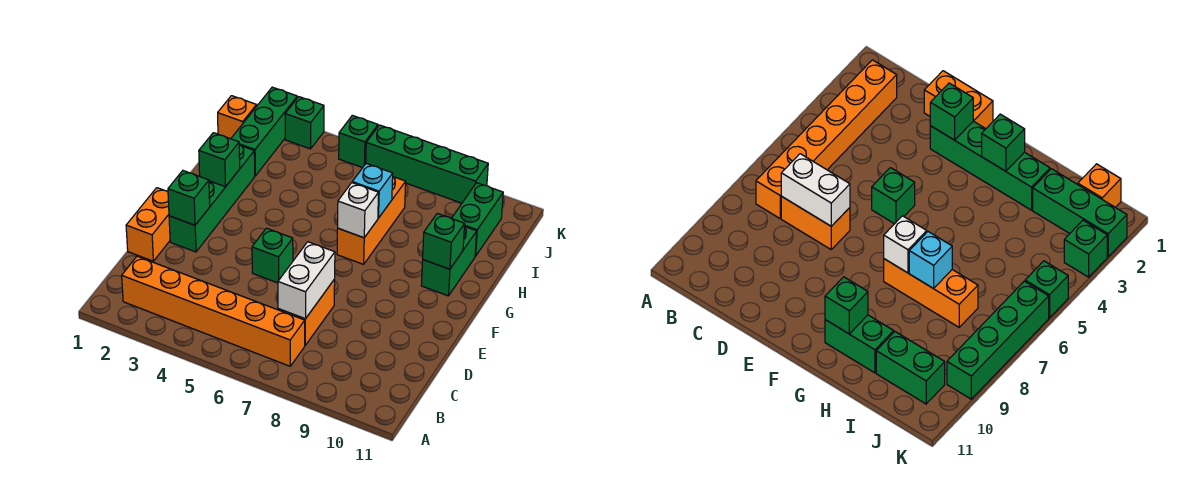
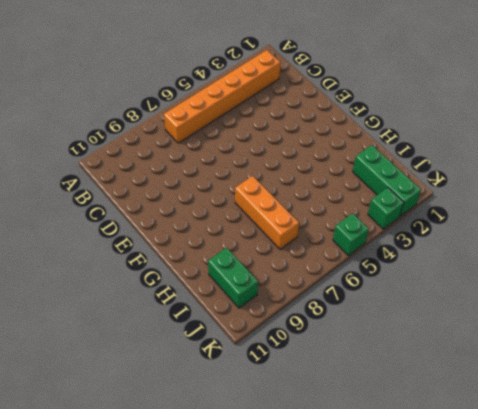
none -> orange 1x2 brick [278,279,335,345]
none -> orange 1x2 brick [126,188,170,261]
none -> green 1x4 brick [169,145,255,252]

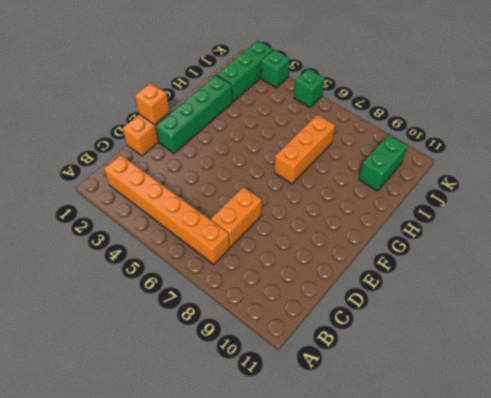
orange 1x1 brick [135,83,170,125] -> orange 1x1 brick moved to [218,96,257,139]
none -> green 1x1 brick [252,228,293,283]
none -> green 1x2 brick [421,227,477,296]
none -> green 1x4 brick [366,125,488,203]

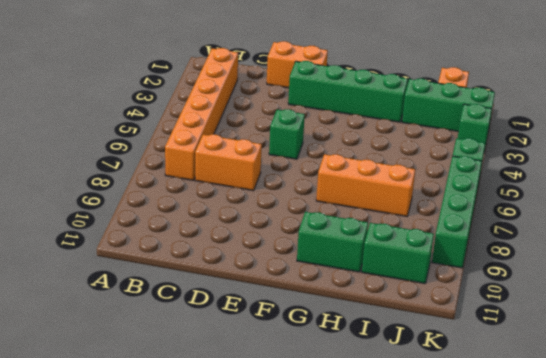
none -> white 1x2 brick [278,242,335,319]
none -> green 1x1 brick [168,171,210,225]
none -> green 1x1 brick [199,133,240,187]

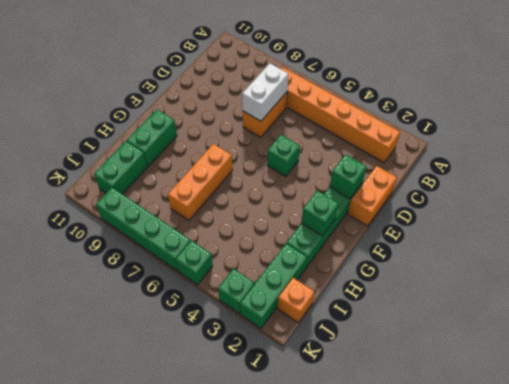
none -> white 1x1 brick [338,183,379,238]
none -> green 1x1 brick [423,214,465,269]
none -> cyan 1x1 brick [352,164,393,218]

